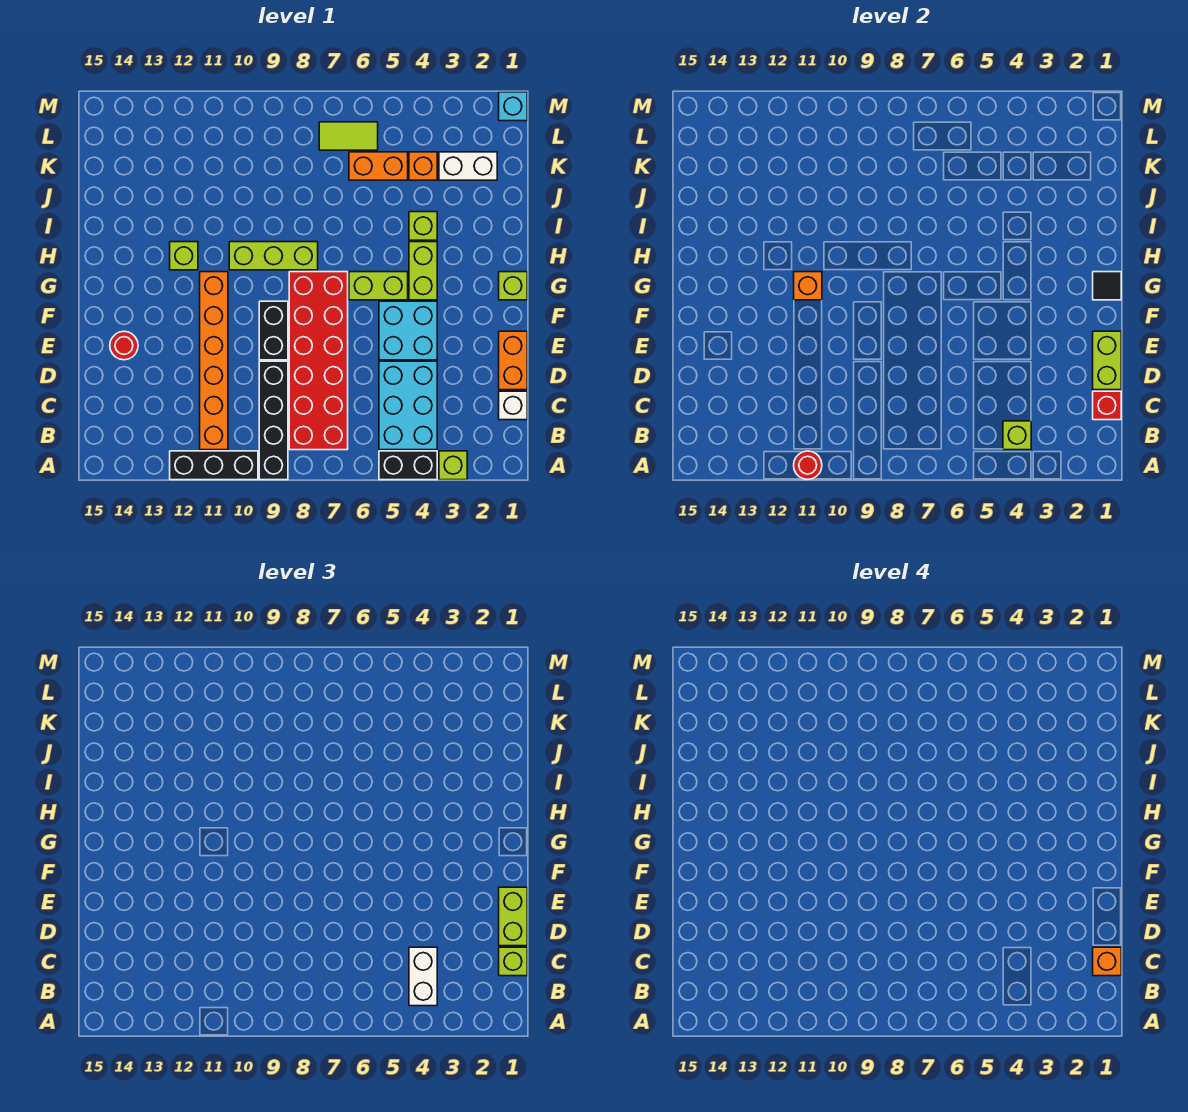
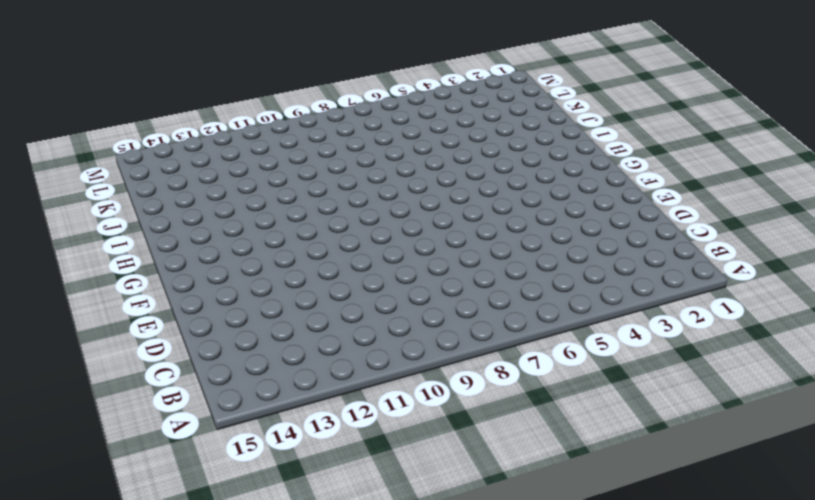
none -> lime 1x1 brick [439,451,467,480]
none -> black 1x2 brick [379,451,437,480]
none -> black 1x4 brick [259,361,288,480]
none -> black 1x3 brick [170,451,258,480]

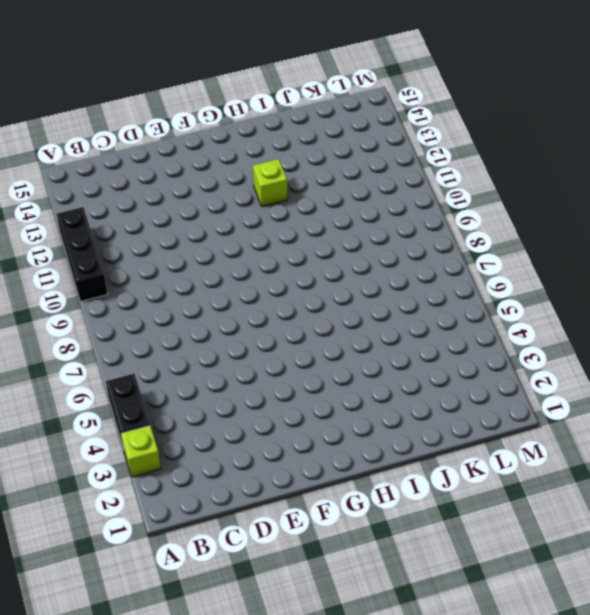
none -> black 1x4 brick [259,361,288,480]
none -> cyan 2x3 brick [379,361,437,450]
none -> red 2x6 brick [289,272,348,450]
none -> orange 1x6 brick [200,272,228,450]

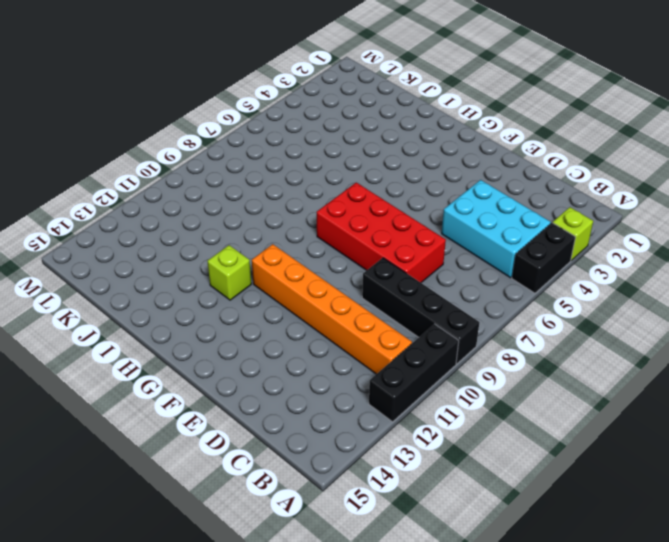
red 2x4 brick [317,183,446,283] -> red 2x6 brick [289,272,348,450]
none -> white 1x1 brick [499,391,527,420]
none -> orange 1x2 brick [499,331,527,390]
none -> cyan 2x2 brick [379,301,437,360]
none -> black 1x2 brick [259,301,288,360]

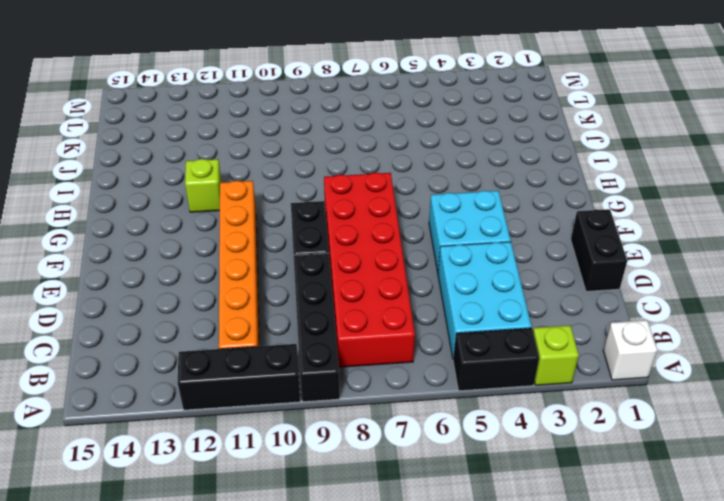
white 1x1 brick [603,320,657,380] -> white 1x1 brick moved to [499,391,527,420]
black 1x2 brick [571,209,627,291] -> orange 1x2 brick [499,331,527,390]
none -> red 1x1 round brick [110,331,138,360]
none -> lime 1x1 brick [499,272,527,300]
none -> lime 1x2 brick [409,242,437,300]
none -> lime 1x2 brick [349,272,408,300]

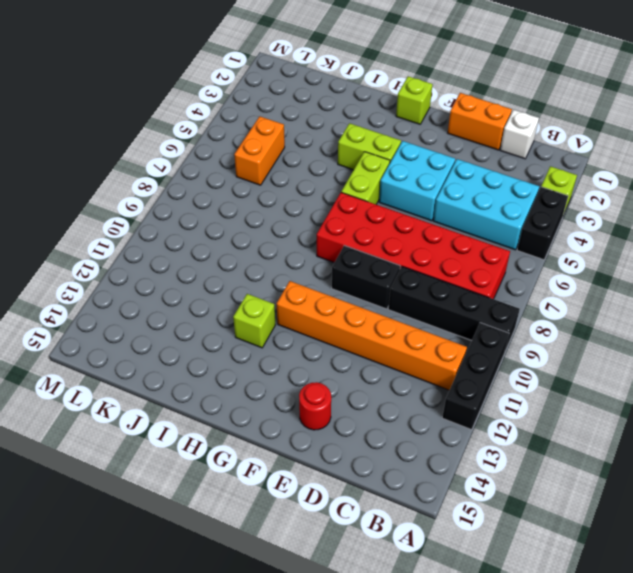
none -> lime 1x3 brick [229,242,318,270]
none -> lime 1x1 brick [409,212,437,240]
none -> white 1x2 brick [439,152,497,180]
none -> orange 1x1 brick [409,152,437,180]

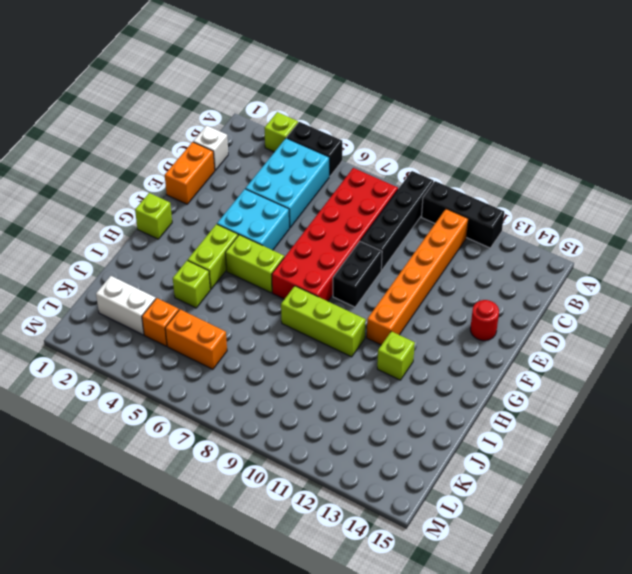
none -> lime 1x2 tile [319,122,378,150]
none -> cyan 1x1 brick [499,92,527,121]
none -> red 1x1 round brick [794,451,822,480]
none -> lime 1x1 brick [1003,421,1031,450]

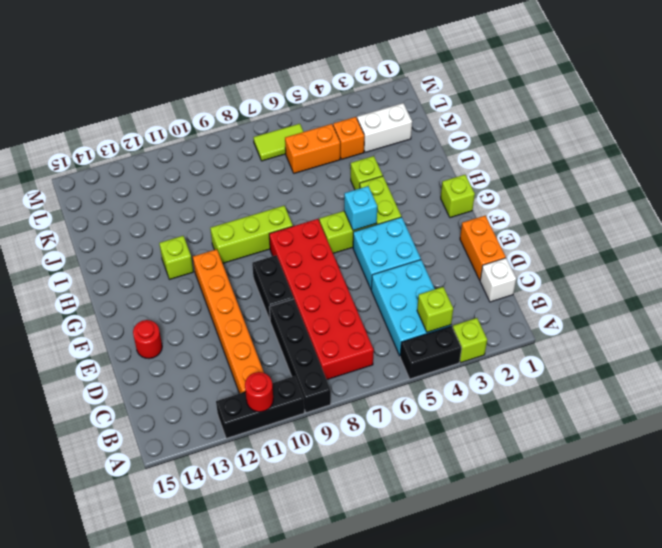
cyan 1x1 brick [344,186,377,231] -> cyan 1x1 brick moved to [499,92,527,121]
none -> red 1x1 brick [1093,391,1121,420]
none -> lime 1x2 brick [1093,331,1121,390]
none -> black 1x1 tile [1093,272,1121,300]
none -> orange 1x1 brick [794,272,822,300]

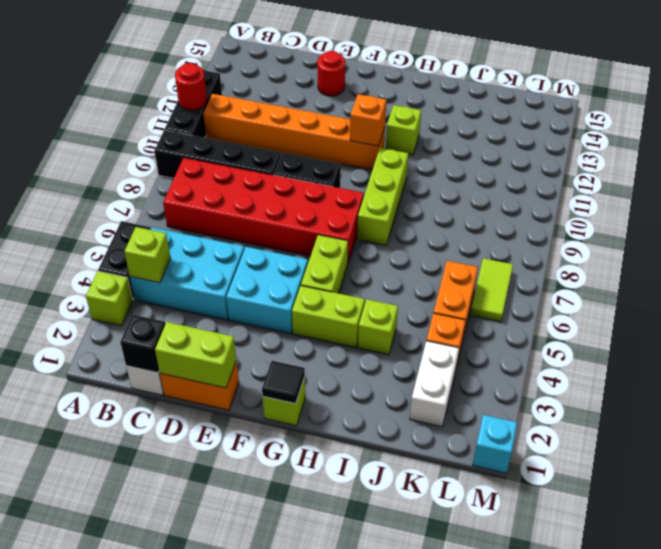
black 1x1 brick [120,315,165,373] -> red 1x1 brick [1093,391,1121,420]
none -> white 1x2 brick [409,947,437,1006]
none -> lime 1x1 brick [499,947,527,976]
none -> lime 1x2 brick [499,887,527,946]
none -> orange 1x1 brick [1093,947,1121,976]

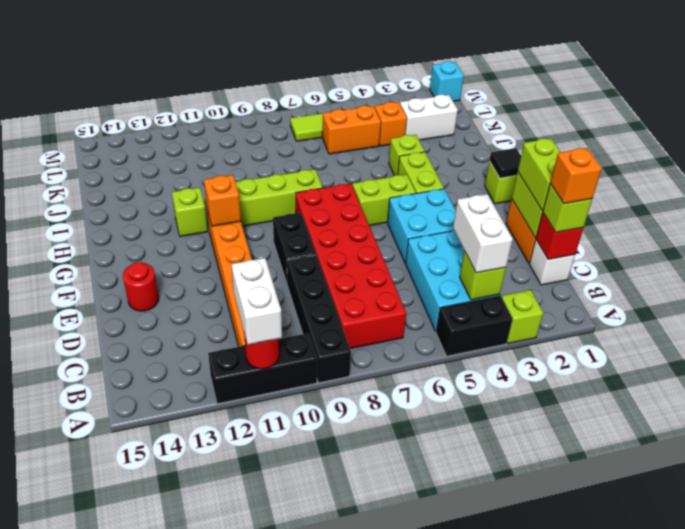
white 1x2 brick [232,258,282,345] -> none

